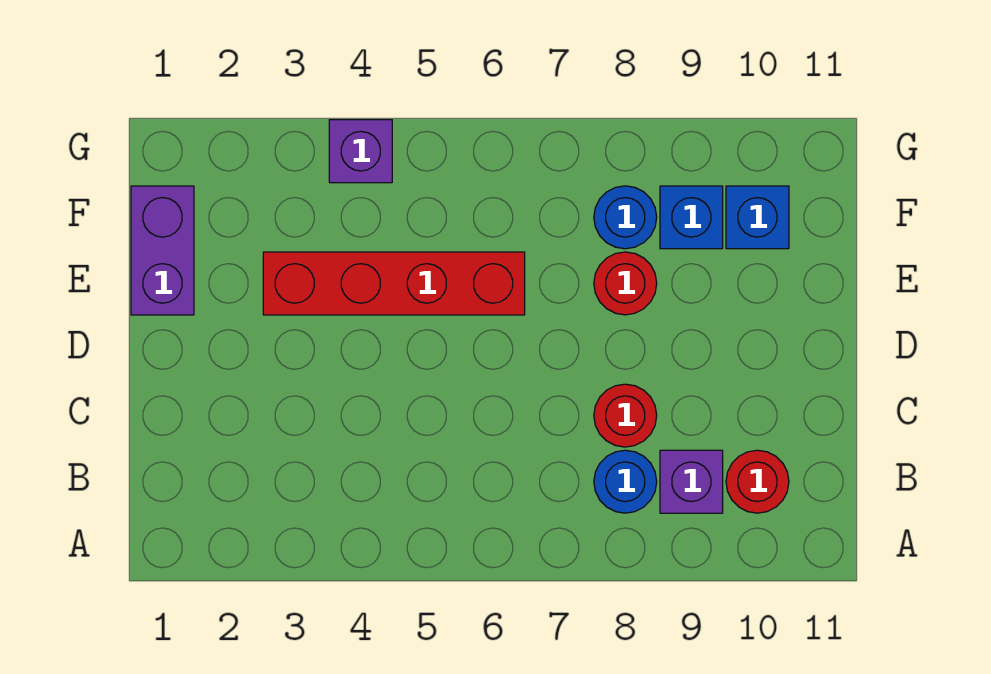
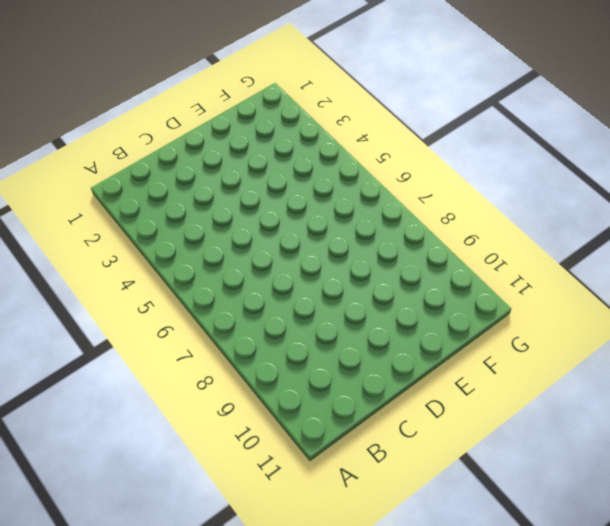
none -> blue 1x1 round brick [594,450,657,513]
none -> purple 1x1 brick [660,450,723,513]

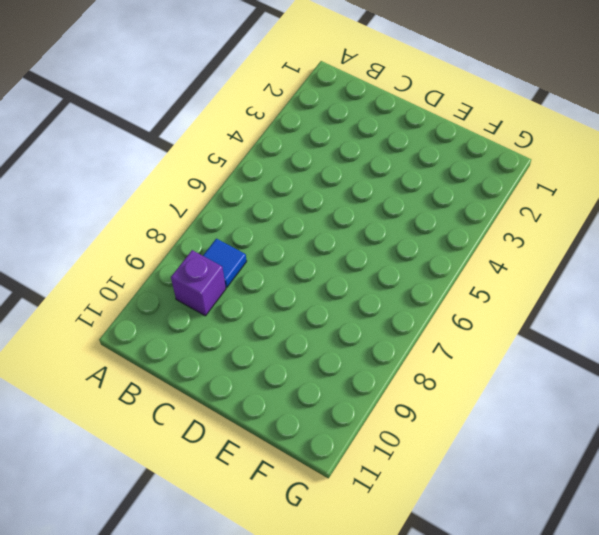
blue 1x1 tile [203,239,247,288] -> blue 1x1 round brick [594,450,657,513]
none -> red 1x1 round brick [726,450,789,513]
none -> red 1x1 round brick [594,384,657,447]

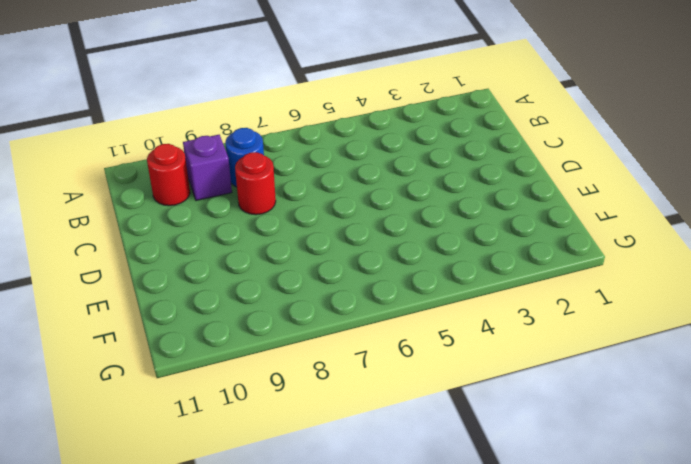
none -> purple 1x2 brick [131,186,194,315]
none -> red 1x4 brick [263,252,525,315]

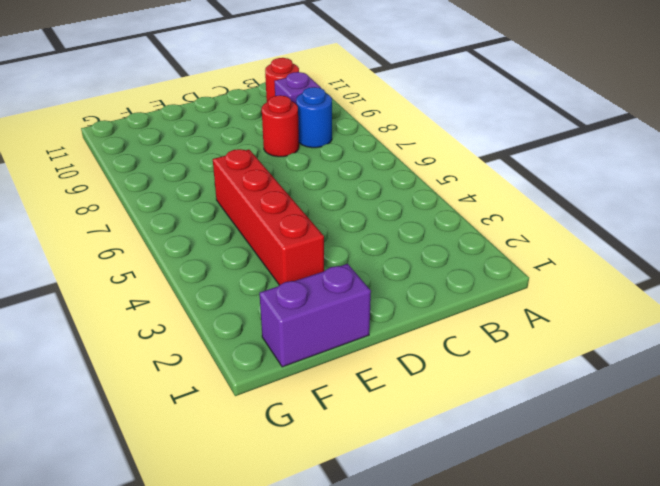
none -> red 1x1 round brick [594,252,657,315]
none -> blue 1x1 round brick [594,186,657,249]

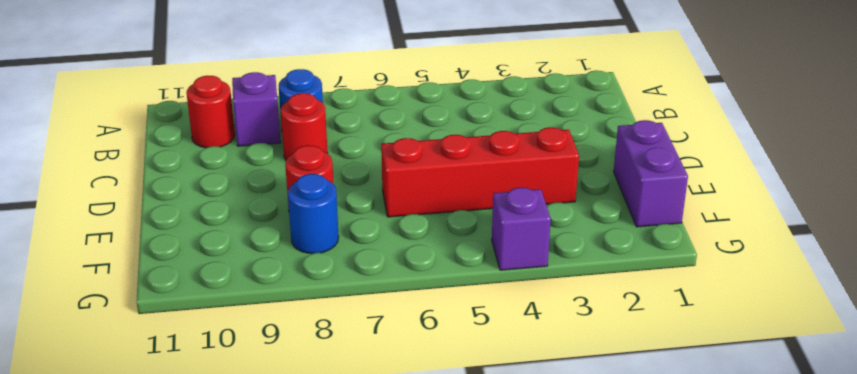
none -> blue 1x1 brick [660,186,723,249]
none -> blue 1x1 brick [726,186,789,249]

